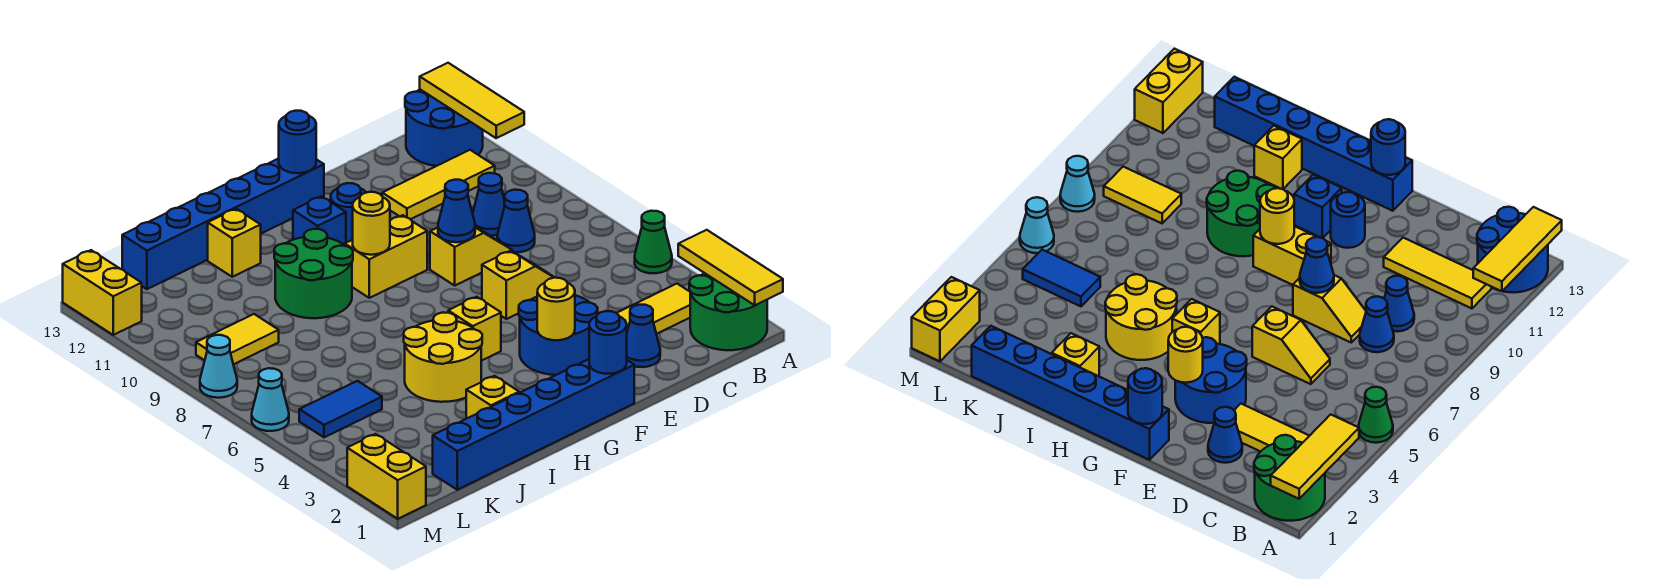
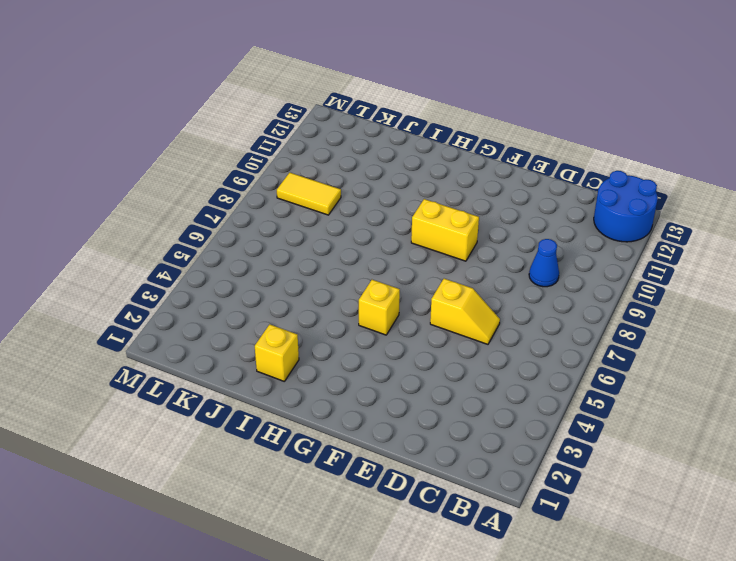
none -> green 2x2 round brick [689,273,767,350]
none -> green 1x1 cone [635,211,672,273]
none -> yellow 1x3 tile [617,284,690,334]
none -> yellow 1x3 tile [382,150,495,219]

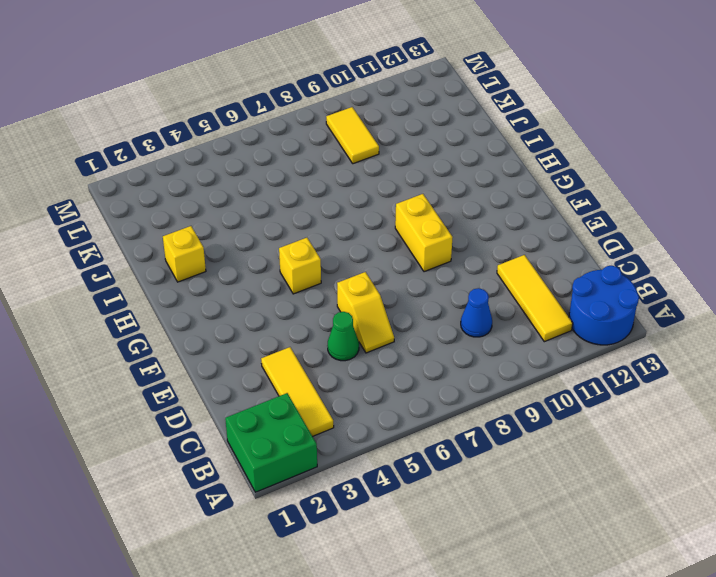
green 2x2 brick [225,393,317,492] -> green 2x2 round brick [689,273,767,350]
green 1x1 cone [327,312,359,361] -> green 1x1 cone moved to [635,211,672,273]
none -> blue 1x1 cone [497,190,535,253]
none -> blue 1x1 cone [627,305,660,367]
none -> yellow 1x2 slope [430,227,513,285]
none -> blue 2x2 round brick [519,295,598,375]

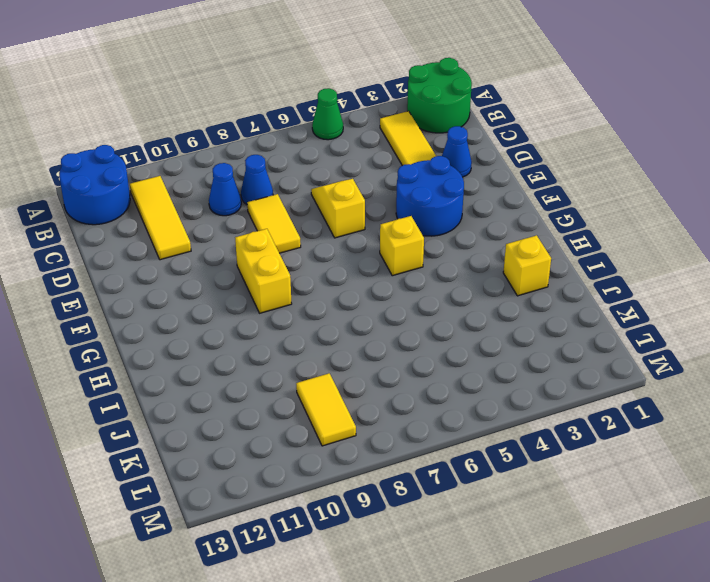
yellow 1x2 tile [247,194,301,253] -> yellow 1x2 slope [430,227,513,285]
none -> blue 1x6 brick [433,359,634,490]
none -> blue 1x1 round brick [331,183,367,243]
none -> blue 1x6 brick [122,158,324,289]
none -> blue 1x1 brick [293,196,346,245]

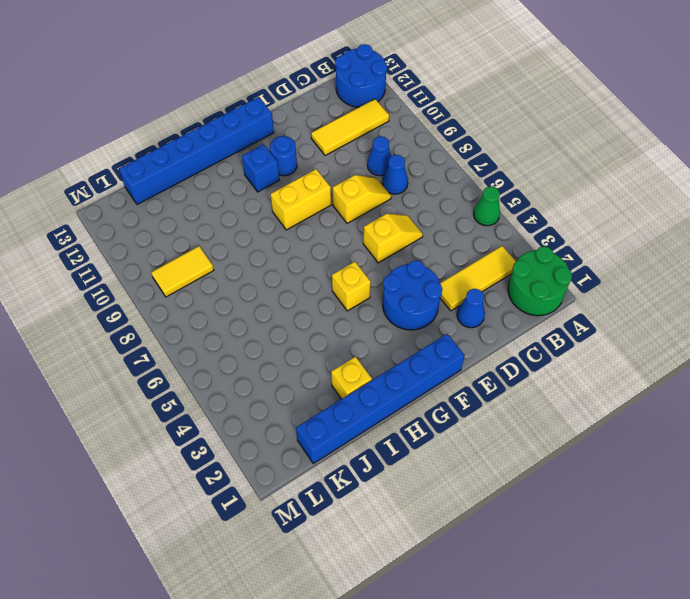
none -> yellow 2x2 round brick [404,313,482,402]
none -> green 2x2 round brick [274,229,353,318]
none -> yellow 1x1 brick [208,209,261,277]
none -> blue 1x2 tile [299,381,382,437]

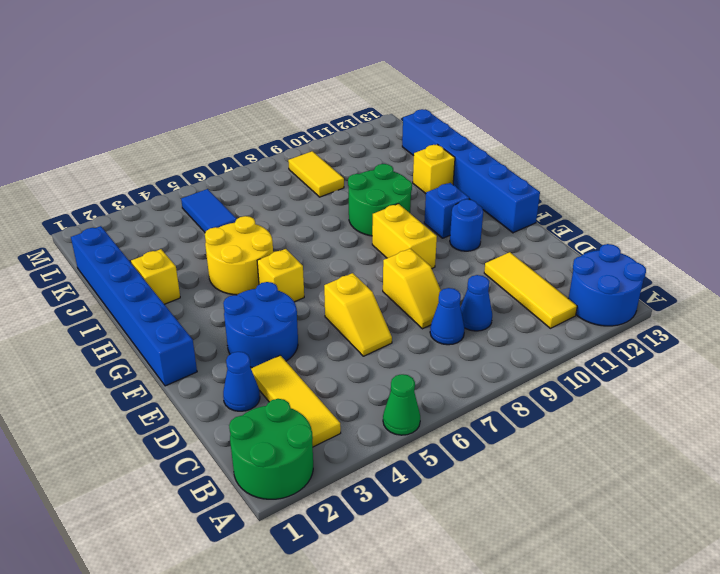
none -> yellow 1x2 brick [347,434,426,519]
none -> cyan 1x1 cone [252,368,289,431]
none -> cyan 1x1 cone [200,335,237,398]
none -> yellow 1x2 brick [63,250,142,335]

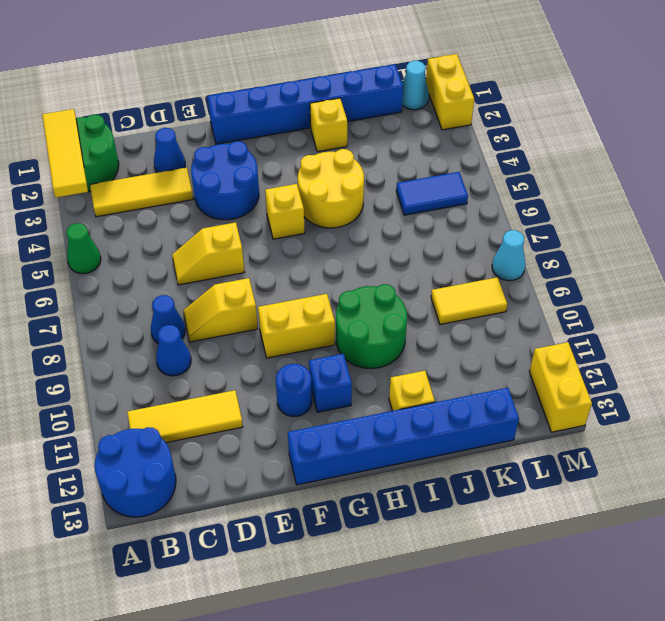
cyan 1x1 cone [402,61,429,110] -> cyan 1x1 cone moved to [252,368,289,431]
none -> yellow 1x3 tile [420,63,524,138]
none -> blue 1x1 cone [438,180,475,242]
none -> blue 1x1 round brick [589,311,627,374]
none -> yellow 1x1 round brick [537,278,575,340]

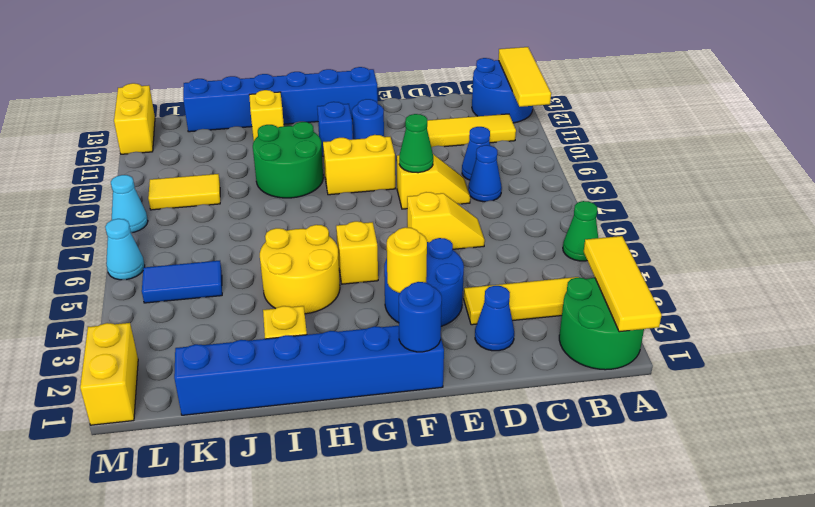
green 1x1 cone [399,114,433,173] -> blue 1x1 cone [438,180,475,242]
none -> blue 1x1 round brick [279,111,316,173]
none -> yellow 1x1 round brick [353,192,390,255]

